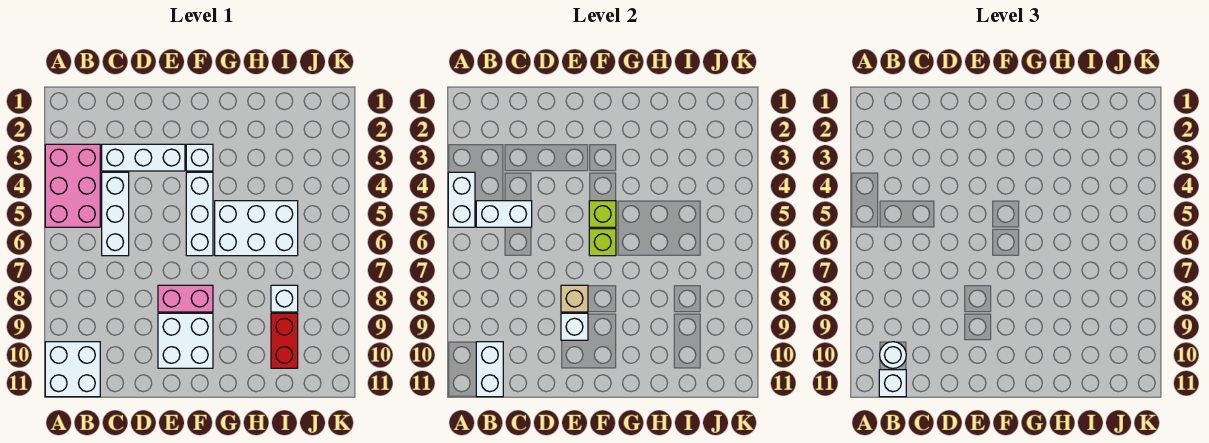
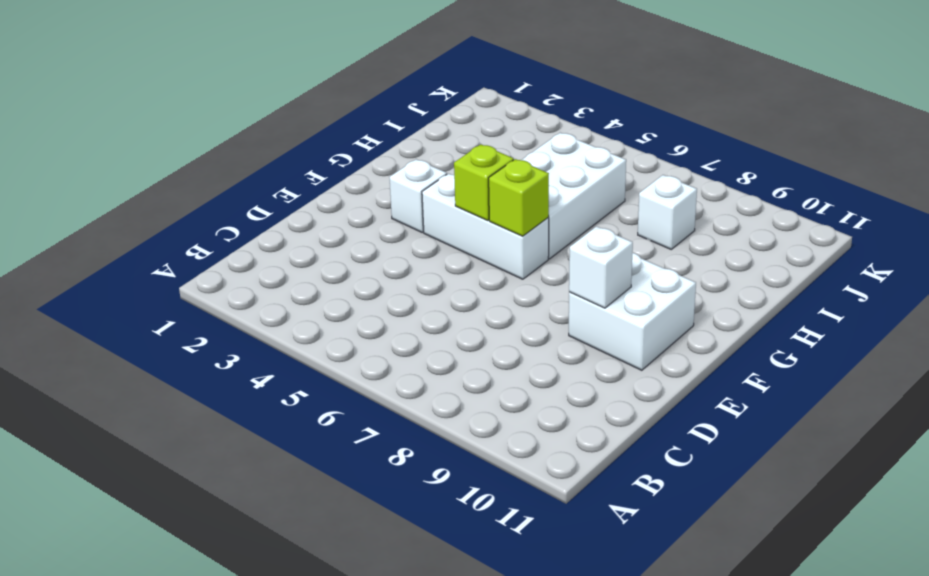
none -> pink 2x3 brick [45,144,100,227]
none -> white 2x2 brick [45,342,100,397]
none -> white 1x3 brick [102,144,185,171]

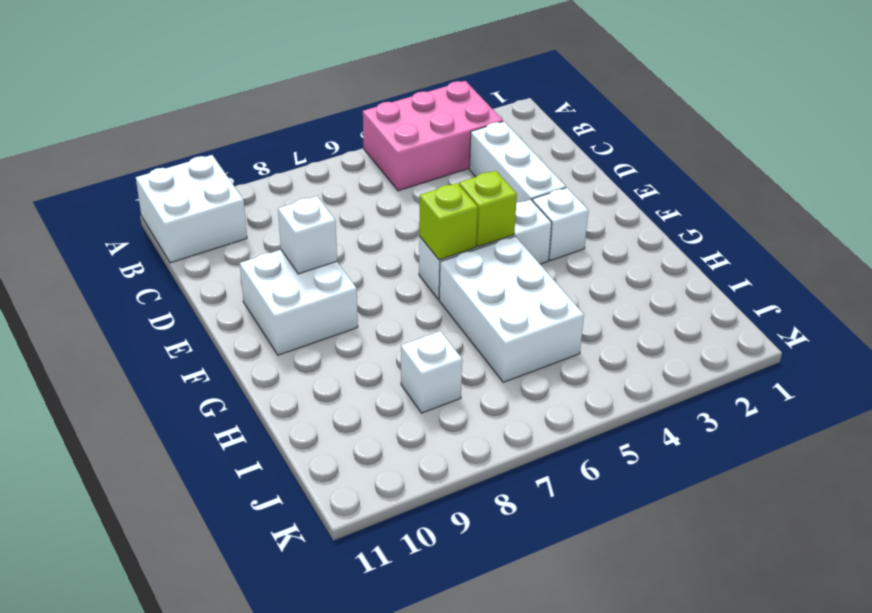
none -> white 1x3 brick [102,172,129,256]
none -> pink 1x2 brick [158,285,213,312]
none -> red 1x2 brick [271,313,298,368]

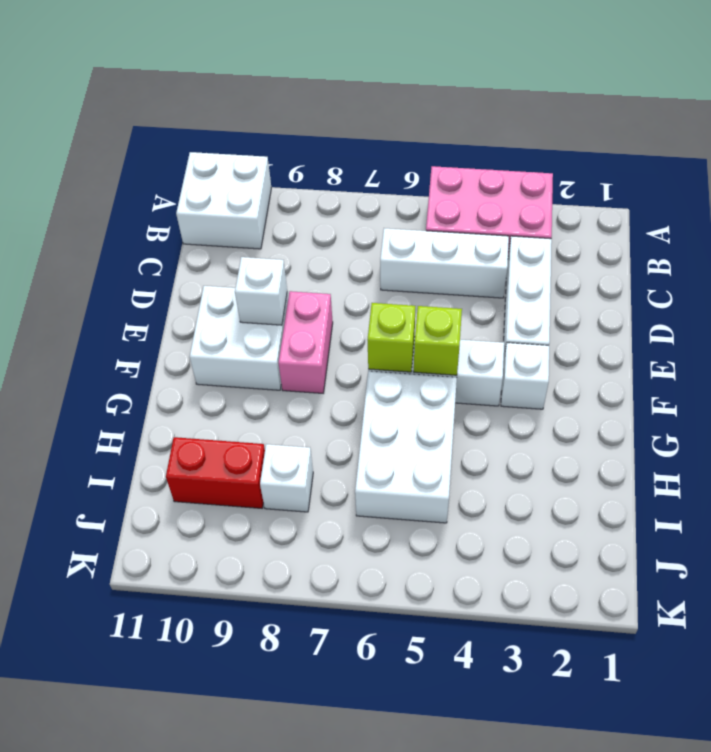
none -> white 1x2 brick [448,172,475,227]
none -> white 1x2 brick [476,201,532,227]
none -> white 1x2 brick [476,342,503,397]

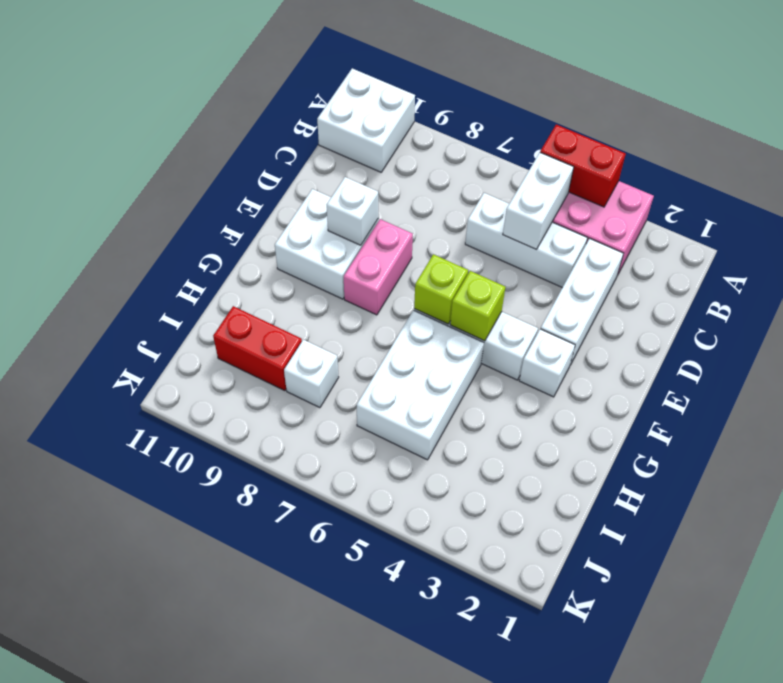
red 1x2 brick [540,125,626,207] -> white 1x2 brick [448,172,475,227]
none -> white 1x2 brick [476,342,503,397]
none -> tan 1x1 brick [561,285,588,312]
none -> white 1x1 round brick [880,342,906,368]

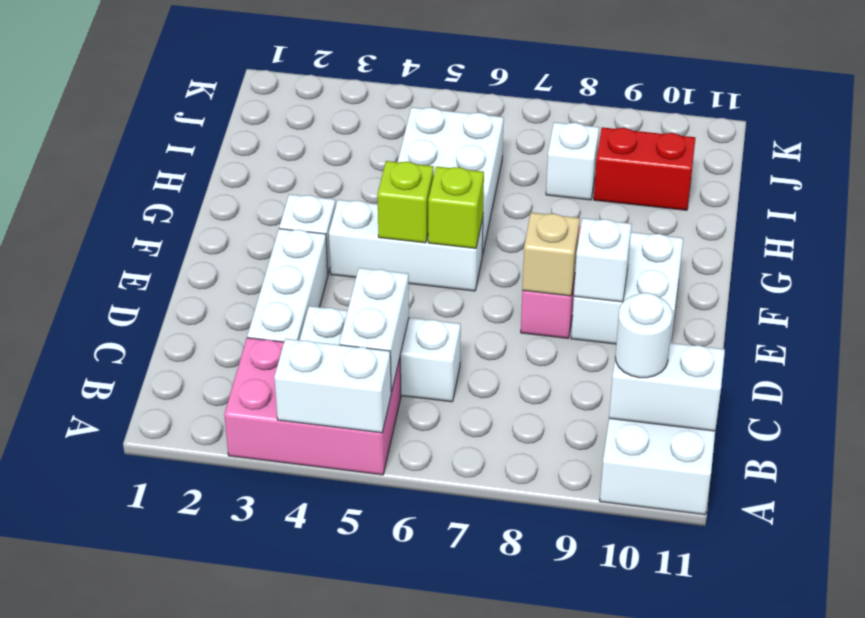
none -> white 1x1 brick [879,370,906,397]

